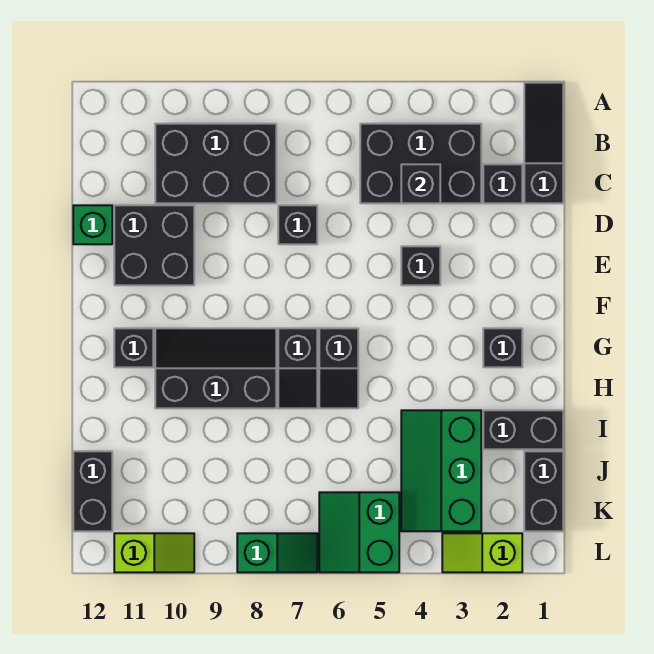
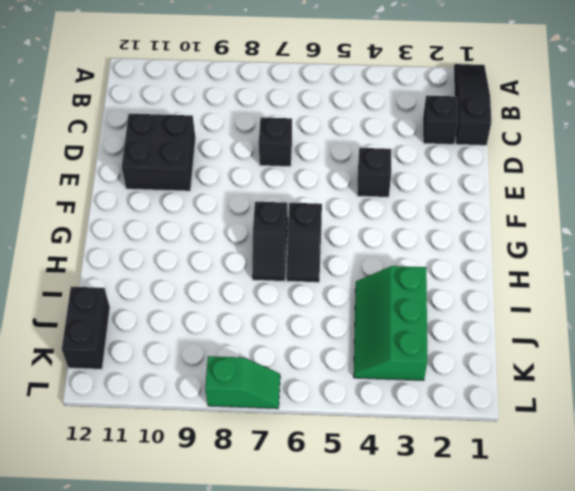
none -> black 2x3 brick [360,124,481,203]
none -> black 2x3 brick [155,124,276,203]
none -> green 1x1 brick [73,205,112,244]

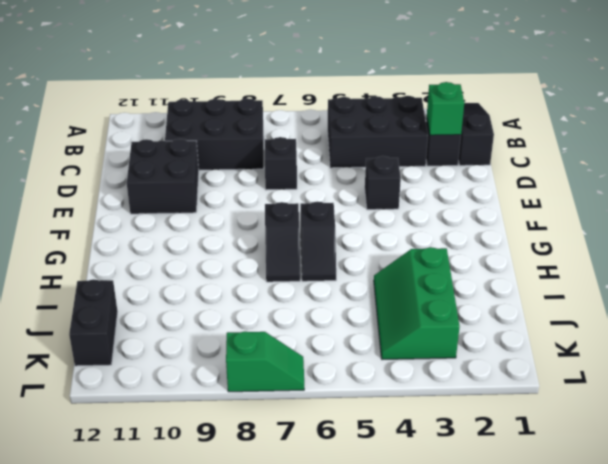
green 1x1 brick [427,82,464,135] -> green 1x1 brick moved to [73,205,112,244]
none -> black 1x1 brick [483,328,522,367]
none -> black 2x3 slope [155,328,276,408]
none -> black 1x1 brick [114,328,153,367]

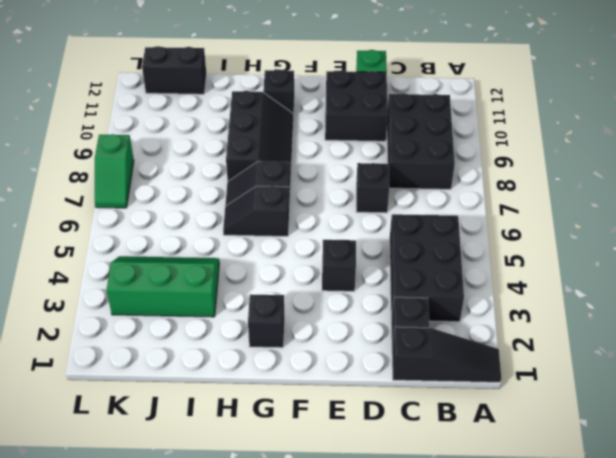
none -> black 1x2 brick [483,410,563,449]
none -> black 1x2 brick [524,451,563,531]
none -> green 2x2 slope [319,492,399,572]

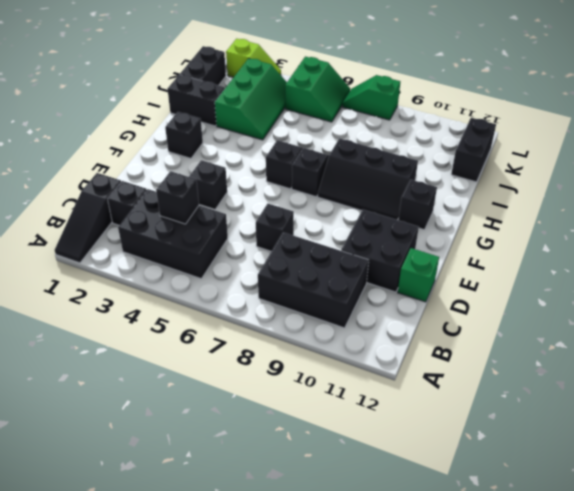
none -> lime 1x2 slope [114,533,194,572]

